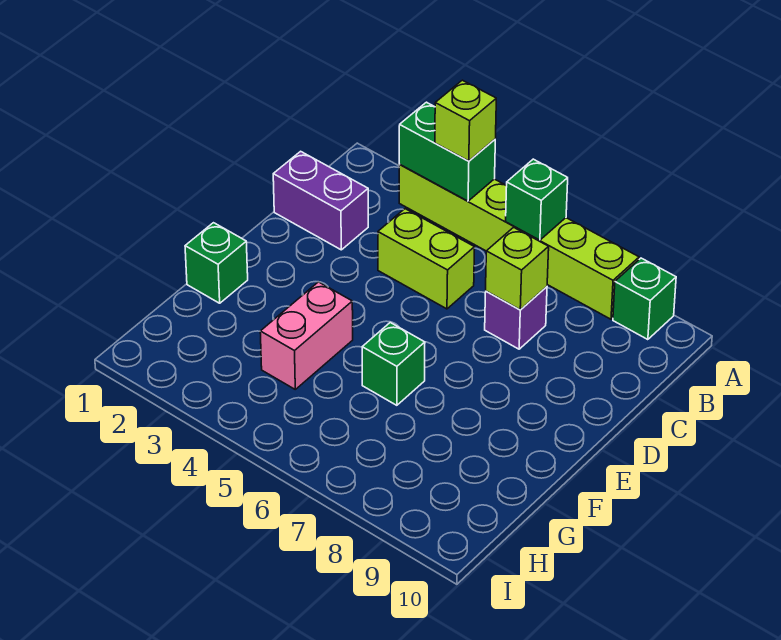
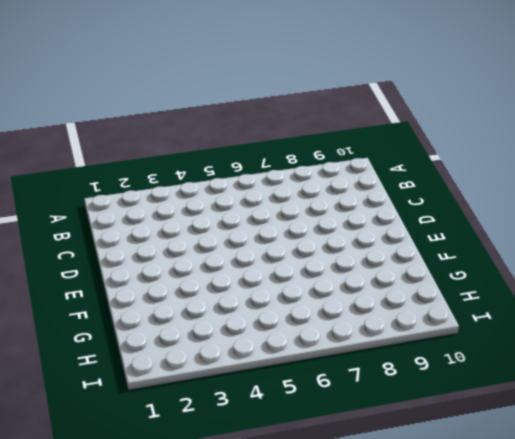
none -> lime 1x6 brick [399,165,639,319]
none -> green 1x1 brick [613,258,676,340]
none -> purple 1x2 brick [273,151,368,250]

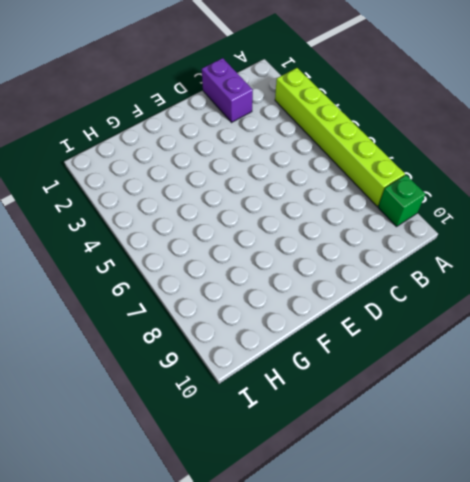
none -> lime 1x2 brick [378,209,475,309]
none -> purple 1x1 brick [485,287,547,349]
none -> green 1x1 brick [185,223,248,303]

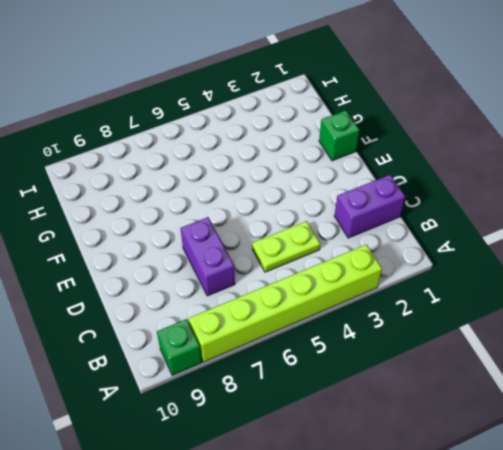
lime 1x2 plate [252,221,320,272] -> lime 1x2 brick [378,209,475,309]
purple 1x2 brick [181,217,235,296] -> purple 1x1 brick [485,287,547,349]
none -> pink 1x2 brick [260,282,353,389]
none -> green 1x1 brick [362,323,425,405]
none -> green 1x2 brick [399,102,495,201]

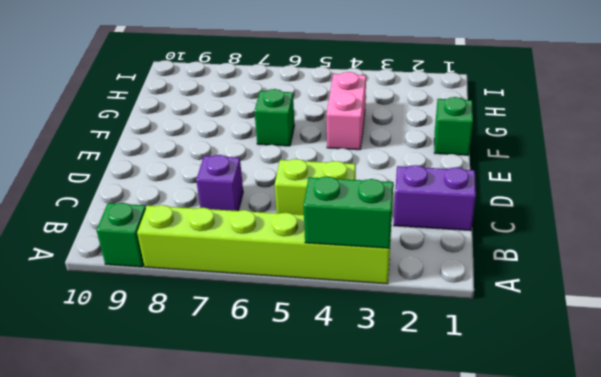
none -> green 1x1 brick [506,159,568,240]
none -> lime 1x1 brick [486,227,549,310]
none -> lime 1x1 brick [435,80,496,161]

